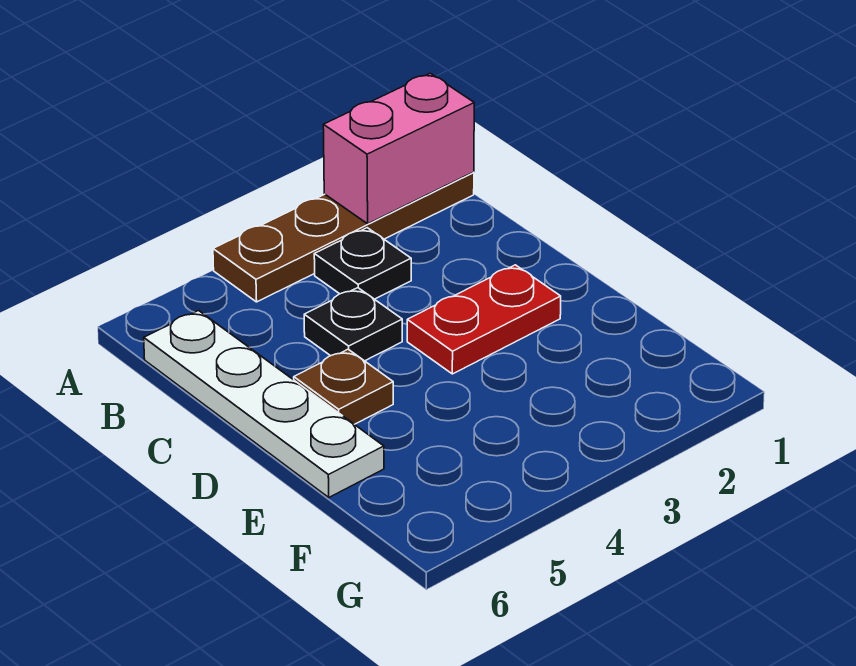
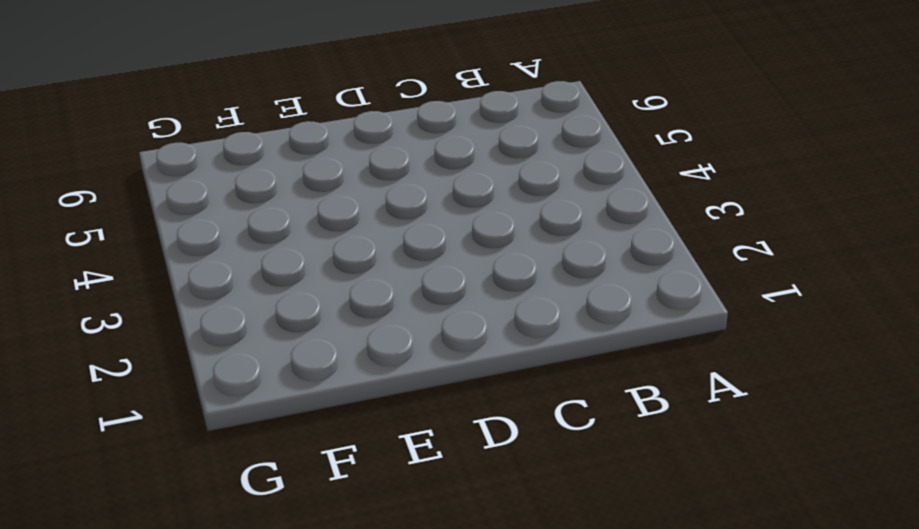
none -> brown 1x4 plate [213,172,474,302]
none -> black 1x1 plate [314,228,411,299]

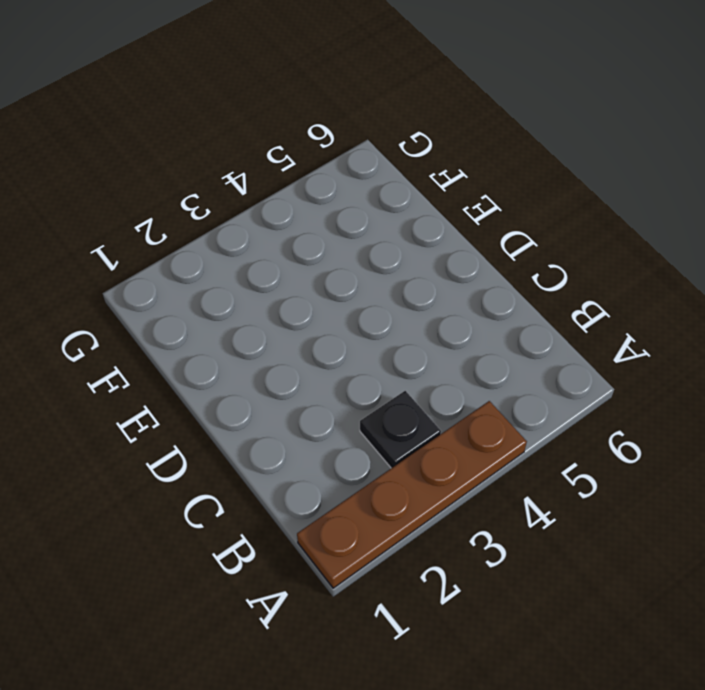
none -> white 1x4 plate [144,311,384,497]
none -> black 1x1 plate [304,288,402,361]

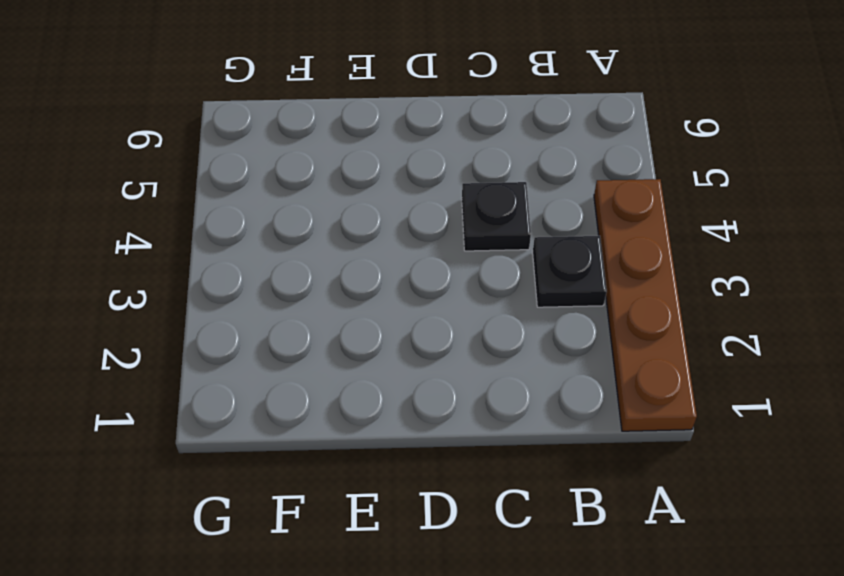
none -> white 1x4 plate [144,311,384,497]
none -> red 1x2 plate [407,265,561,374]

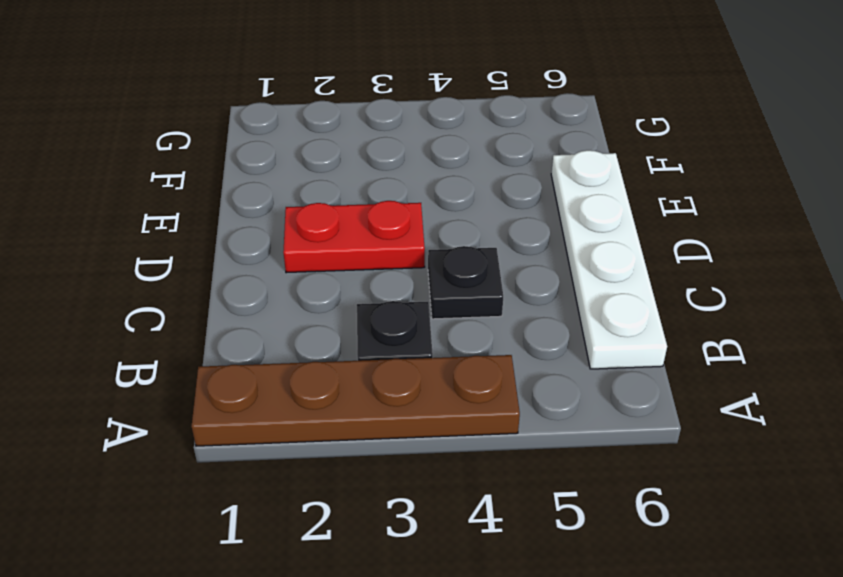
none -> brown 1x1 plate [294,349,393,424]
none -> pink 1x2 brick [323,73,474,224]

